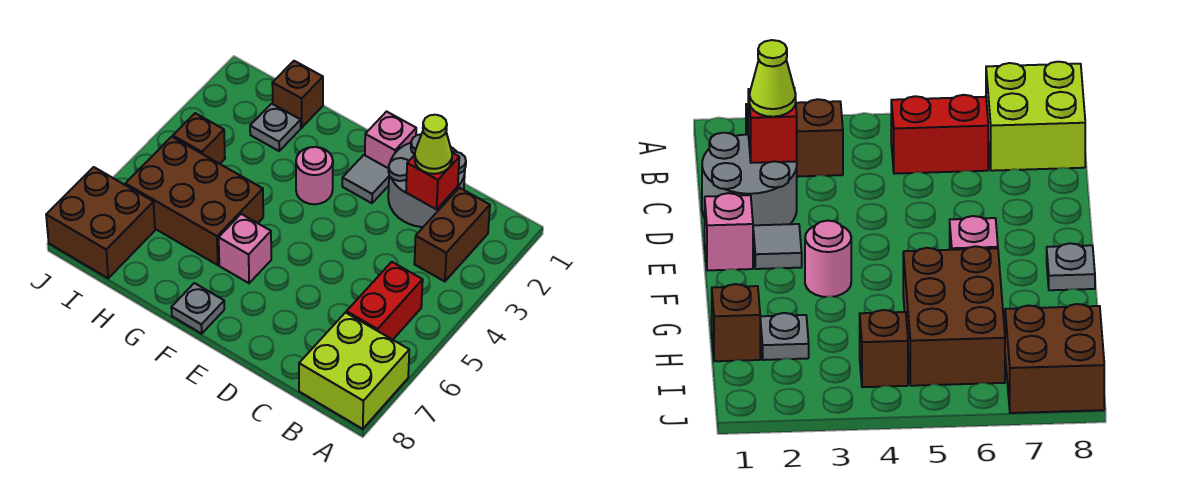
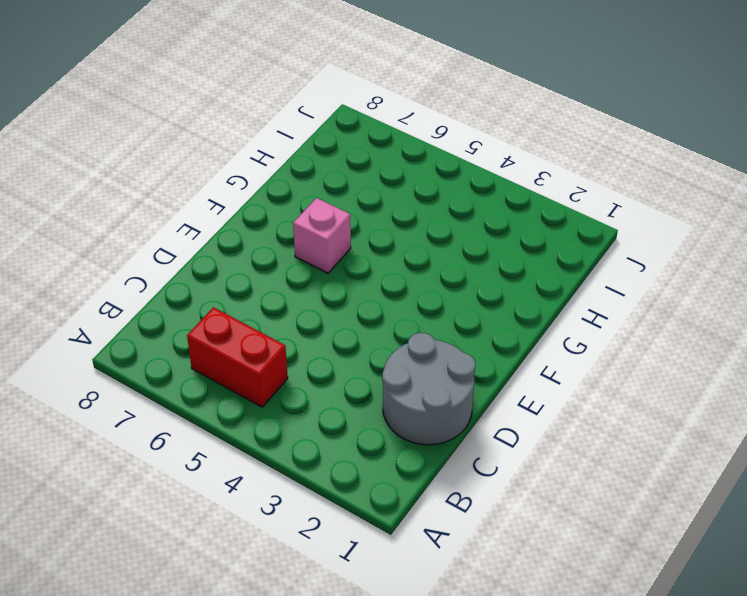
none -> lime 2x2 brick [299,313,409,429]
none -> brown 1x2 brick [414,188,490,282]
none -> pink 1x1 brick [365,112,416,169]

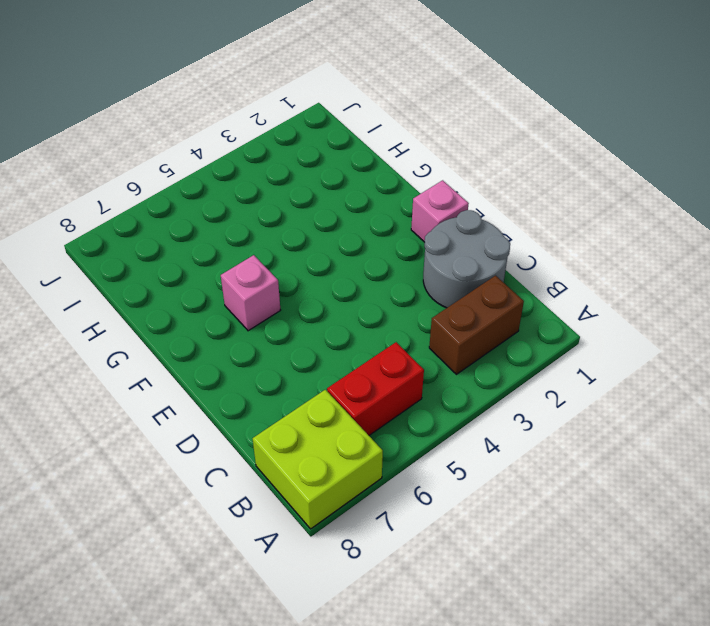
none -> grey 1x1 tile [342,155,389,203]
none -> pink 1x1 round brick [296,147,333,204]
none -> grey 1x1 plate [171,283,224,334]

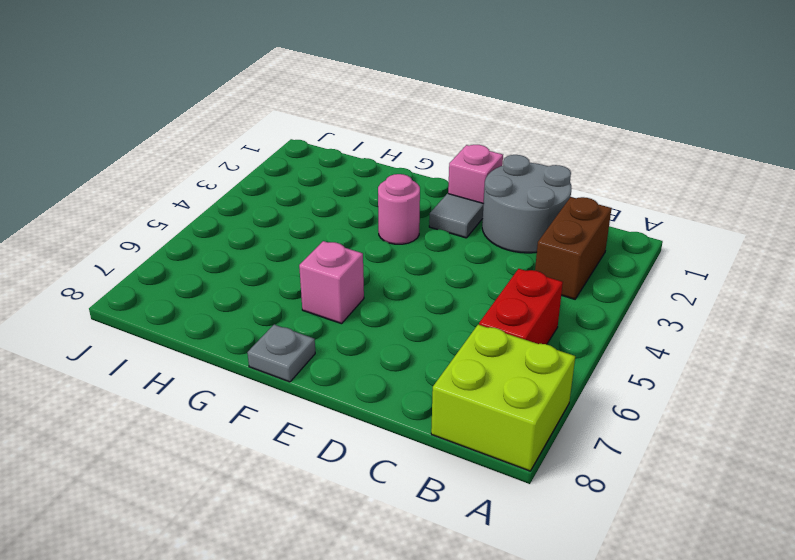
none -> brown 2x3 brick [125,137,263,265]
none -> brown 1x1 brick [272,61,323,128]
none -> grey 1x1 plate [250,104,301,151]

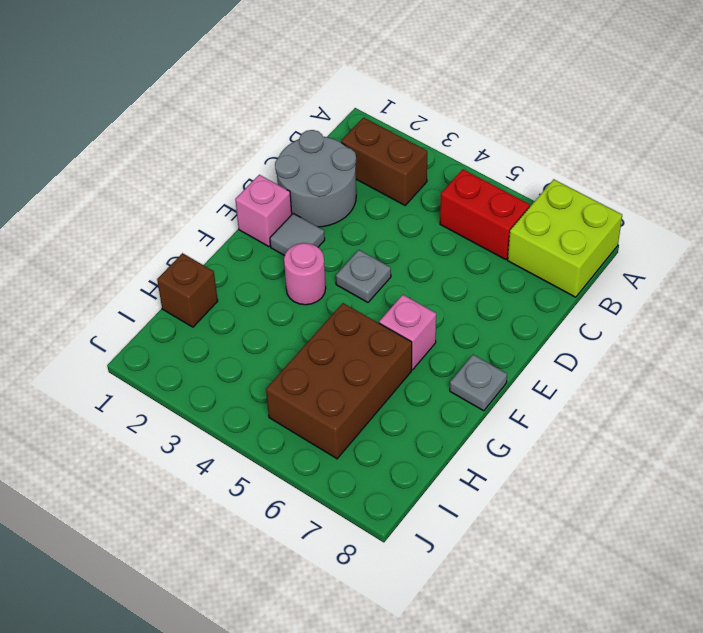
grey 1x1 plate [336,250,391,302] -> grey 1x1 plate moved to [250,104,301,151]
none -> brown 1x1 brick [173,113,225,164]
none -> brown 2x2 brick [46,167,155,278]
none -> red 1x1 brick [406,153,459,209]

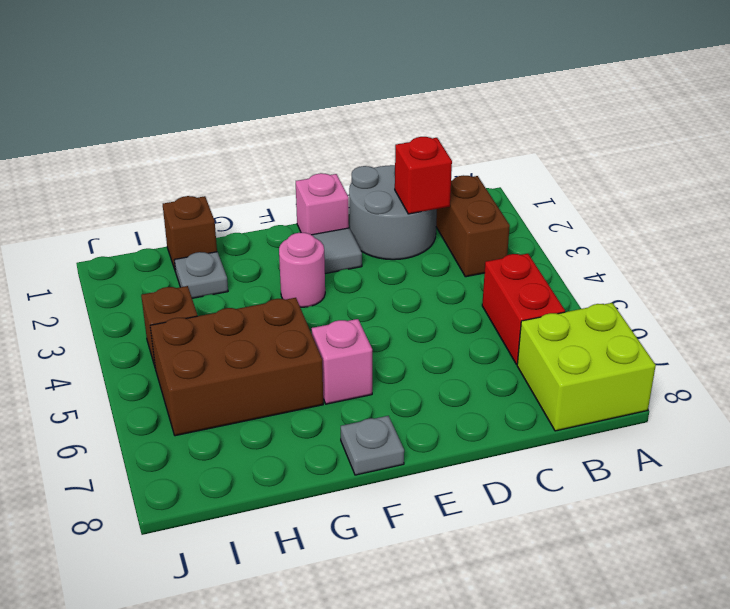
none -> brown 2x2 brick [46,167,155,278]
none -> lime 1x1 cone [415,115,452,174]

